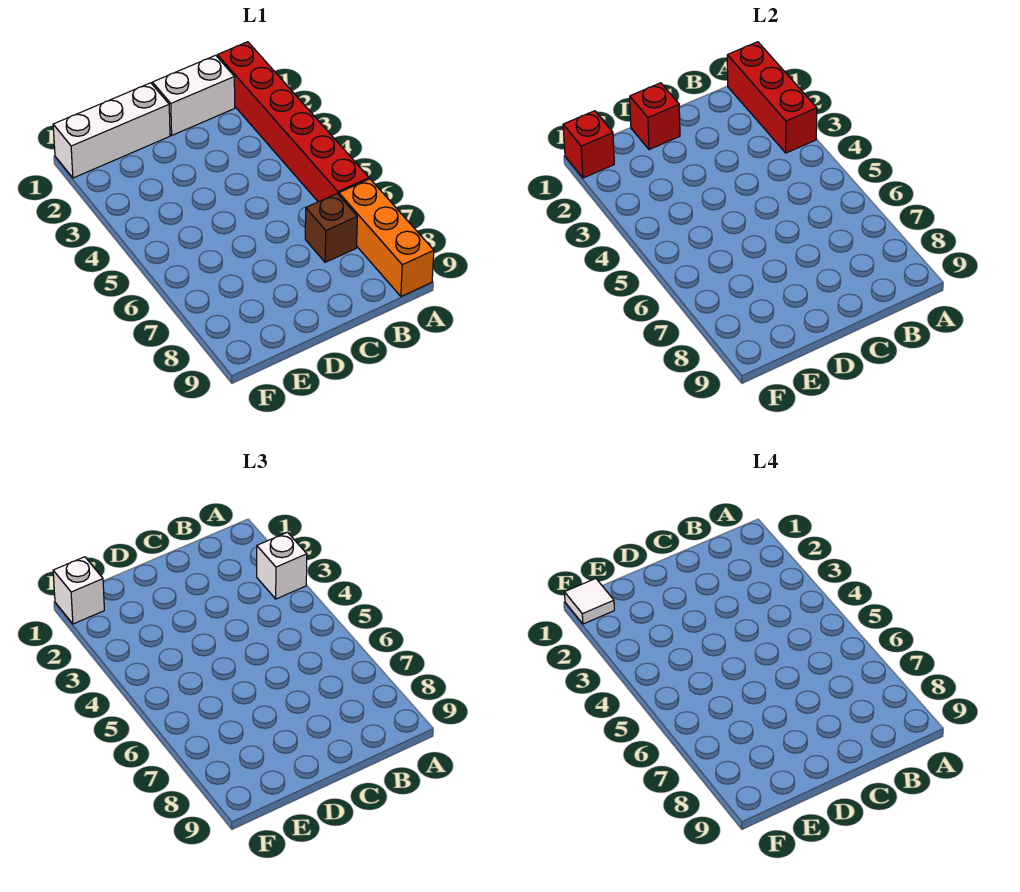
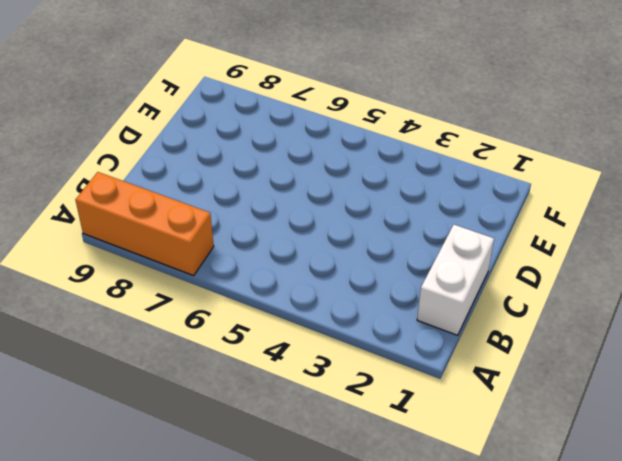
none -> red 1x6 brick [217,42,369,202]
none -> brown 1x1 brick [305,194,357,262]

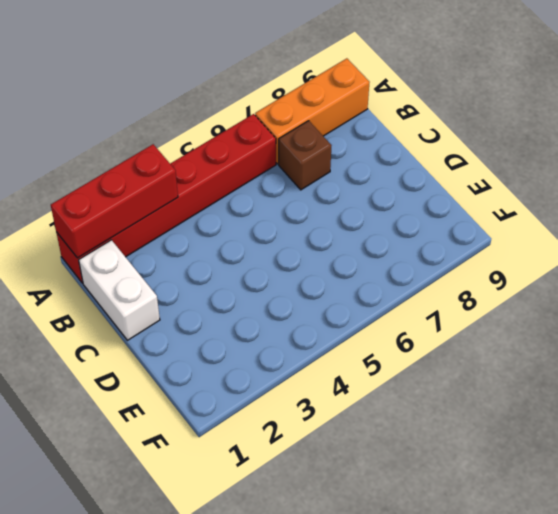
none -> white 1x3 brick [53,83,170,178]
none -> red 1x1 brick [630,83,680,150]

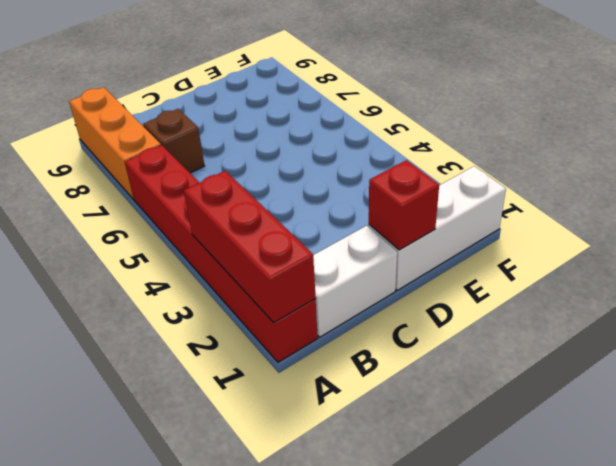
none -> red 1x1 brick [563,111,614,178]
none -> white 1x1 brick [257,532,307,599]

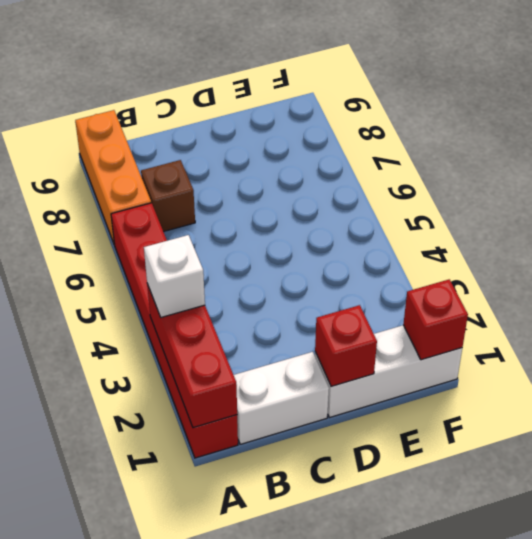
none -> white 1x1 brick [53,557,104,624]
none -> white 1x1 tile [564,579,614,624]

